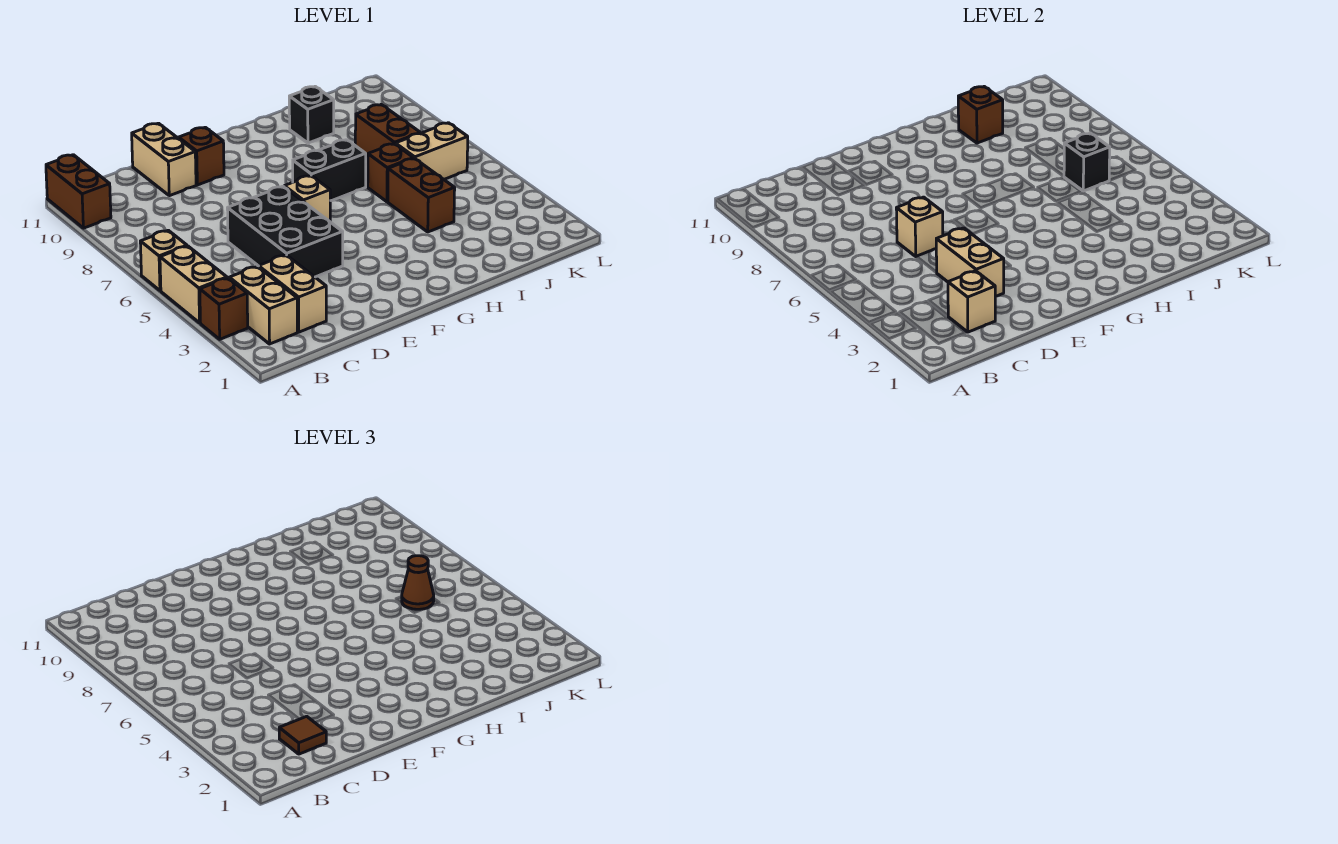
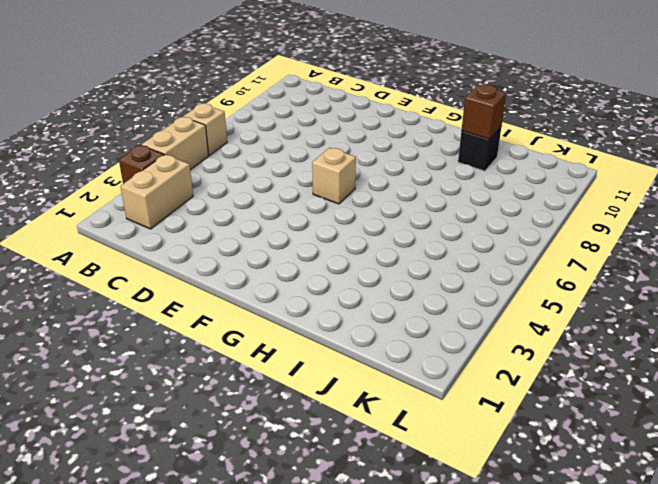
none -> brown 1x2 brick [46,155,111,228]
none -> tan 1x2 brick [259,255,326,332]
none -> black 2x3 brick [227,186,343,277]

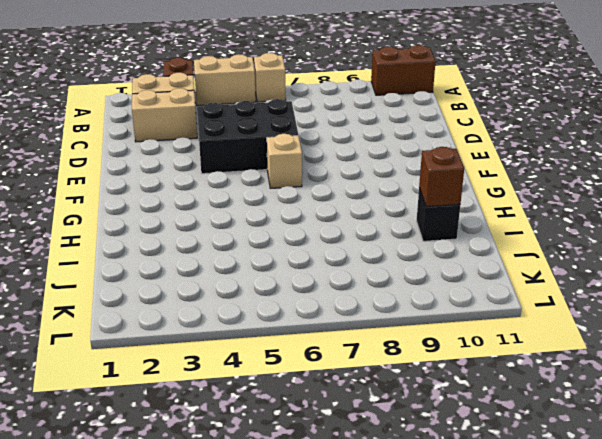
none -> tan 1x2 brick [132,123,196,196]
none -> brown 1x1 brick [179,127,224,185]
none -> black 1x2 brick [293,140,366,201]

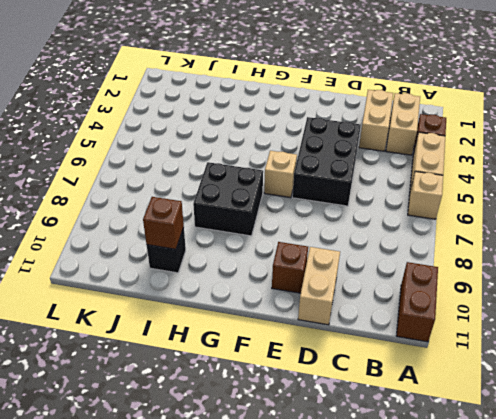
black 2x2 brick [193,162,263,236] -> black 1x2 brick [293,140,366,201]
none -> brown 1x2 brick [388,158,455,232]
none -> brown 1x1 brick [368,144,413,202]
none -> tan 1x2 brick [395,123,468,179]

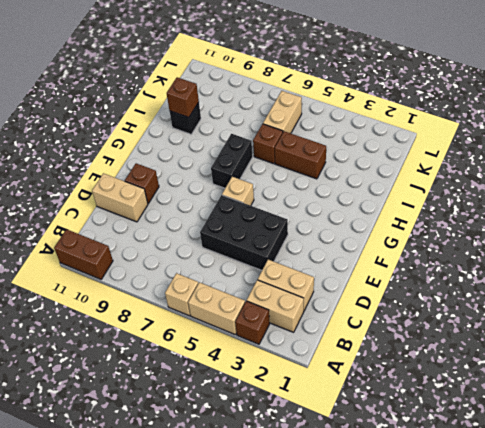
none -> brown 1x2 brick [355,105,420,157]
none -> tan 1x1 brick [948,271,995,332]
none -> tan 1x2 brick [936,228,1004,296]

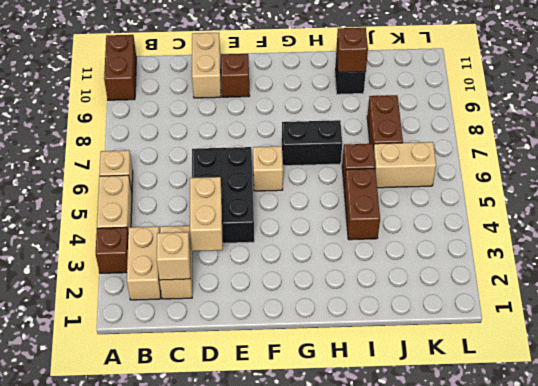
none -> tan 1x1 brick [896,197,943,256]
none -> black 1x1 brick [1064,133,1110,191]
none -> brown 1x1 tile [279,716,326,754]

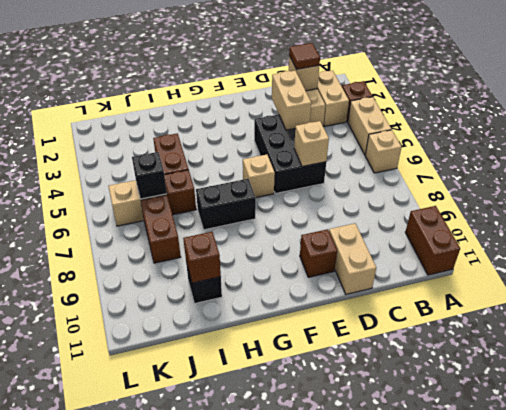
none -> brown 1x1 cone [402,556,434,609]

